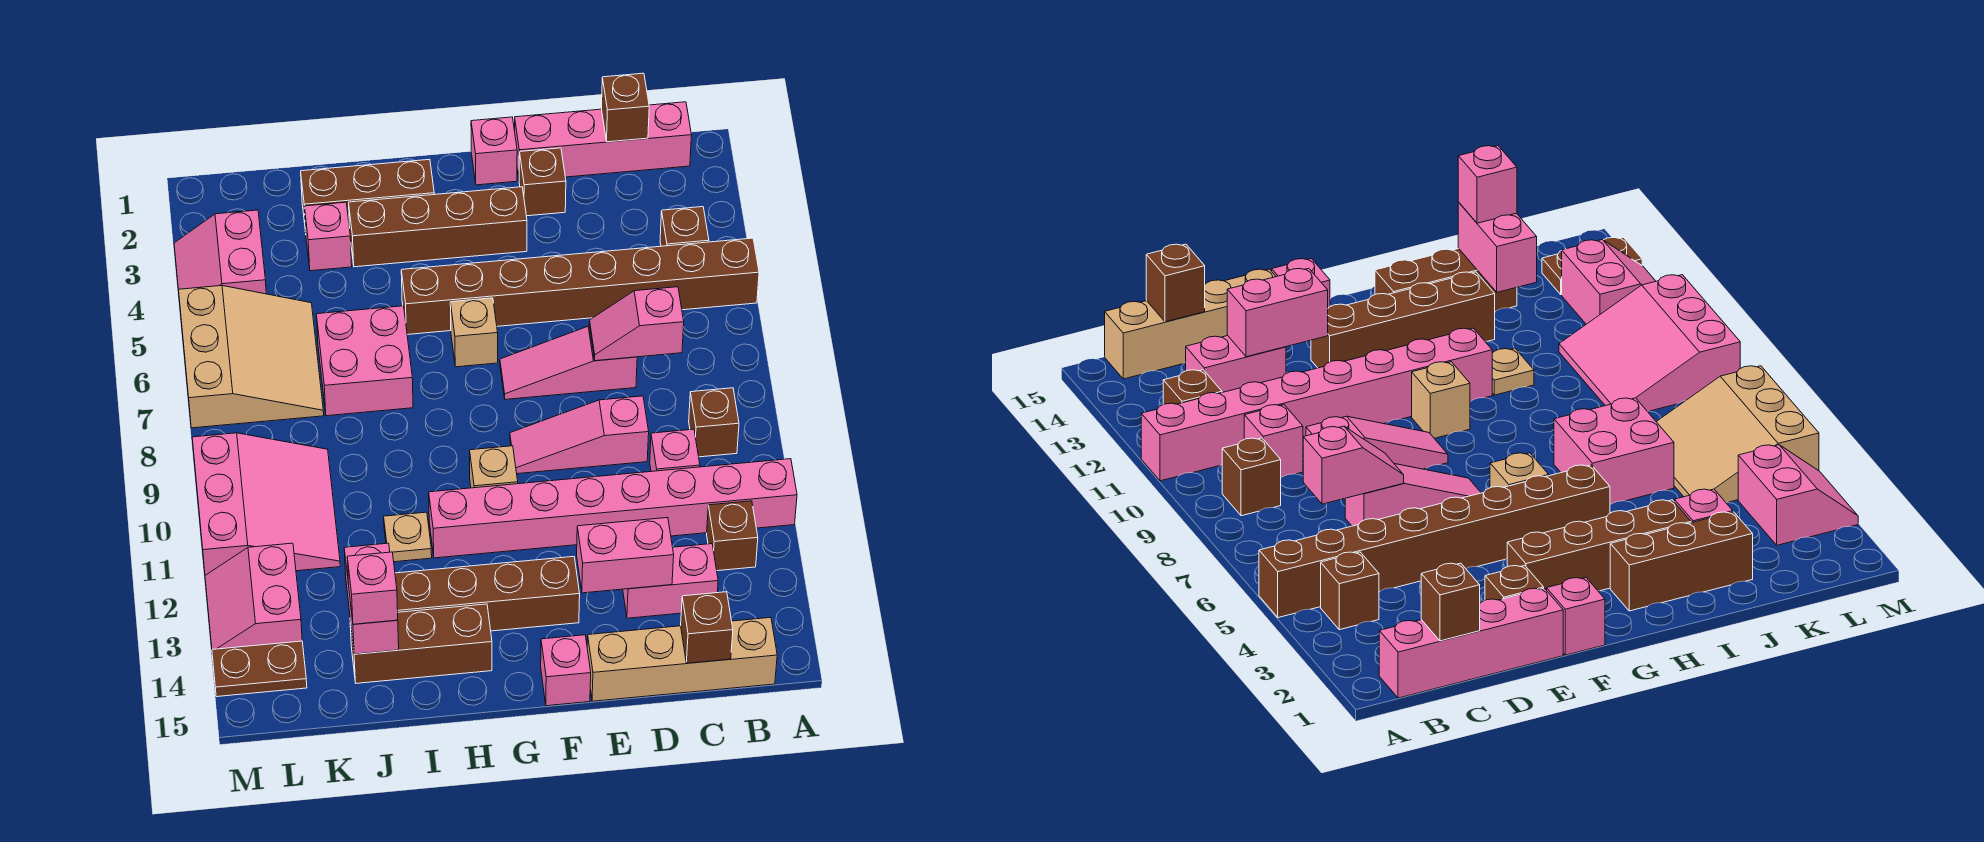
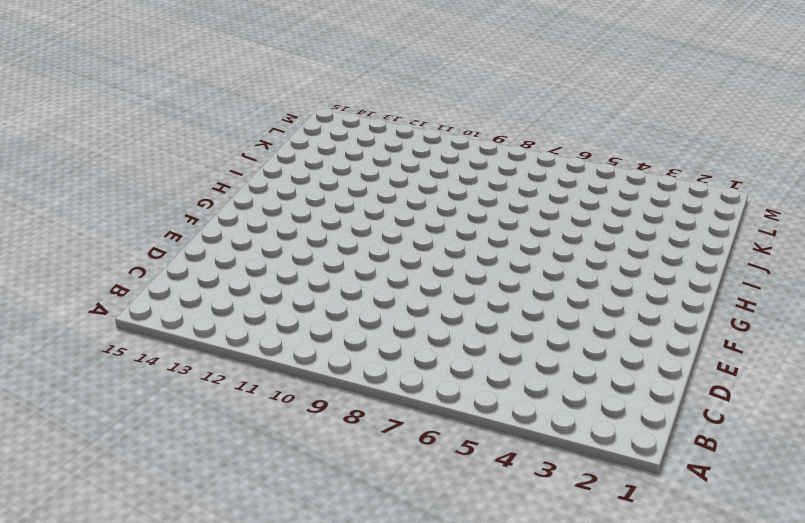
none -> brown 1x8 brick [401,238,759,335]
none -> pink 1x8 brick [429,459,797,558]
none -> pink 1x4 brick [515,102,691,177]
none -> brown 1x1 brick [660,207,709,246]

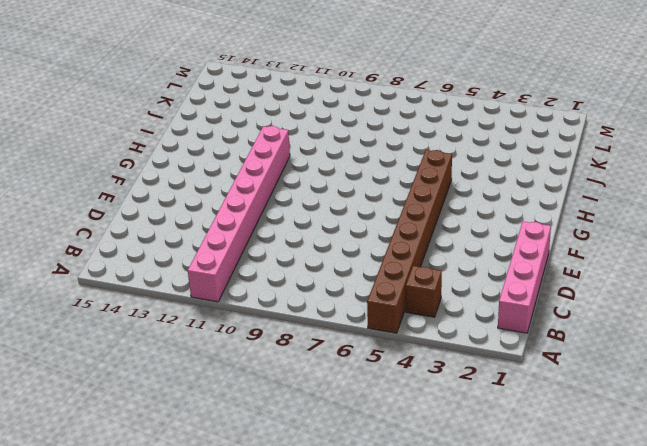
none -> brown 1x1 brick [689,388,739,457]
none -> brown 1x1 brick [707,501,758,571]
none -> tan 1x4 brick [587,617,777,701]
none -> pink 1x1 brick [650,429,700,471]

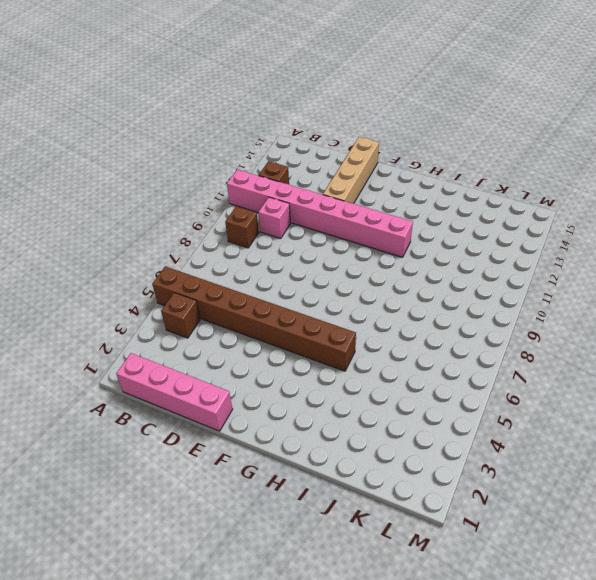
tan 1x4 brick [323,137,379,203] -> tan 1x4 brick turned to [587,617,777,701]
none -> pink 1x2 brick [623,544,718,618]
none -> pink 1x3 slope [500,326,637,399]
none -> pink 1x3 slope [510,396,649,474]
none -> brown 1x1 brick [519,148,566,216]

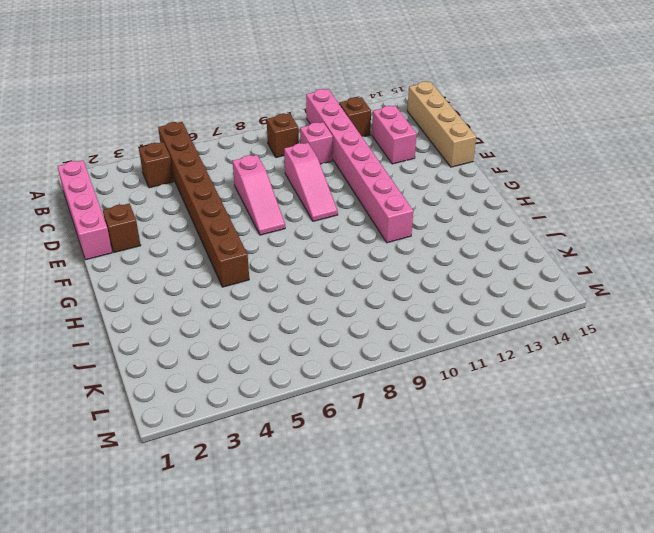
none -> pink 1x1 brick [471,117,517,185]
none -> brown 1x4 brick [349,187,527,267]
none -> brown 1x4 brick [395,556,580,631]
none -> pink 1x1 brick [541,635,591,706]

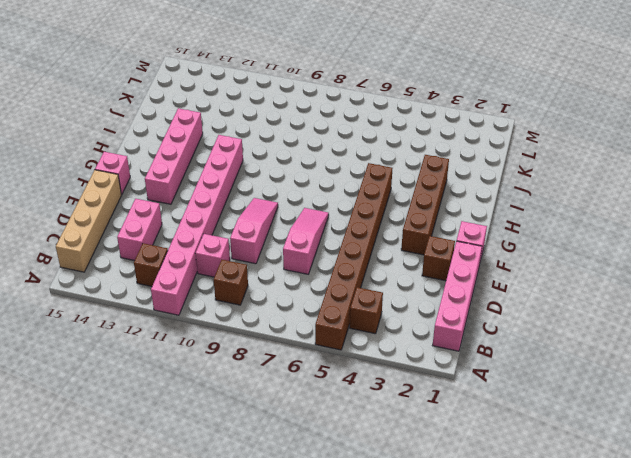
pink 1x4 brick [145,108,203,204] -> brown 1x4 brick [395,556,580,631]
none -> tan 1x1 brick [450,298,498,367]
none -> tan 1x1 brick [470,446,518,488]
none -> brown 1x3 brick [301,159,434,232]
none -> brown 1x3 brick [350,604,492,683]

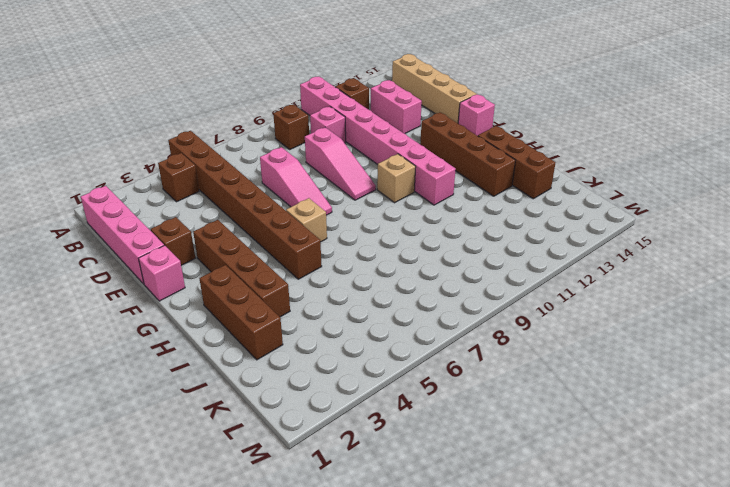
none -> pink 2x2 brick [316,306,413,416]
none -> tan 1x1 plate [384,512,432,562]
none -> pink 1x1 brick [304,202,352,271]
none -> tan 3x3 slope [179,286,324,428]

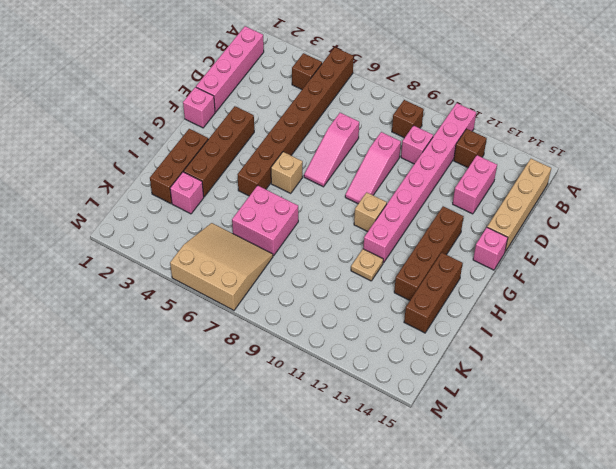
none -> brown 1x1 brick [519,148,566,216]
none -> pink 3x3 slope [192,433,340,575]
none -> pink 2x2 slope [174,210,266,294]
none -> pink 2x2 slope [205,543,302,649]

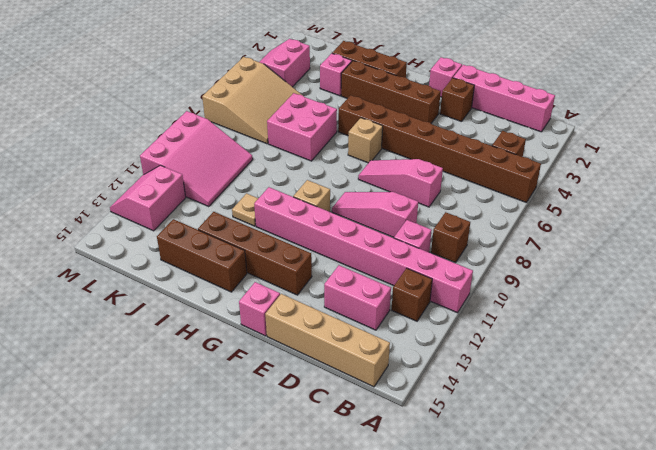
none -> brown 1x2 plate [212,641,307,697]
none -> brown 1x1 brick [602,73,649,142]
none -> pink 1x2 slope [589,287,684,361]
none -> brown 1x1 brick [681,592,733,663]

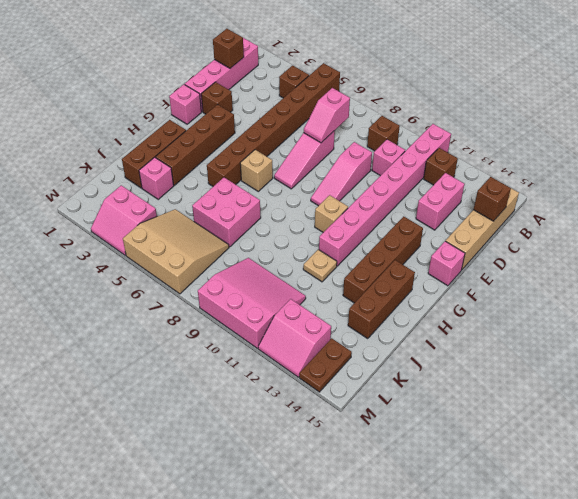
none -> pink 1x2 brick [577,518,674,593]
none -> pink 1x2 brick [344,543,399,654]
none -> pink 1x1 brick [347,552,398,624]

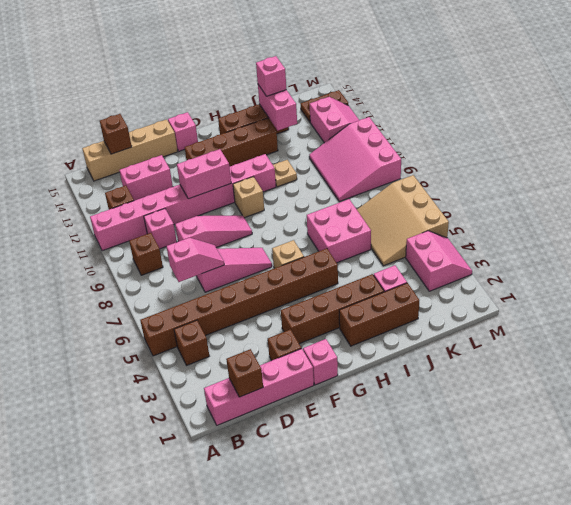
pink 1x2 brick [177,149,231,199] -> pink 1x2 brick moved to [577,518,674,593]

